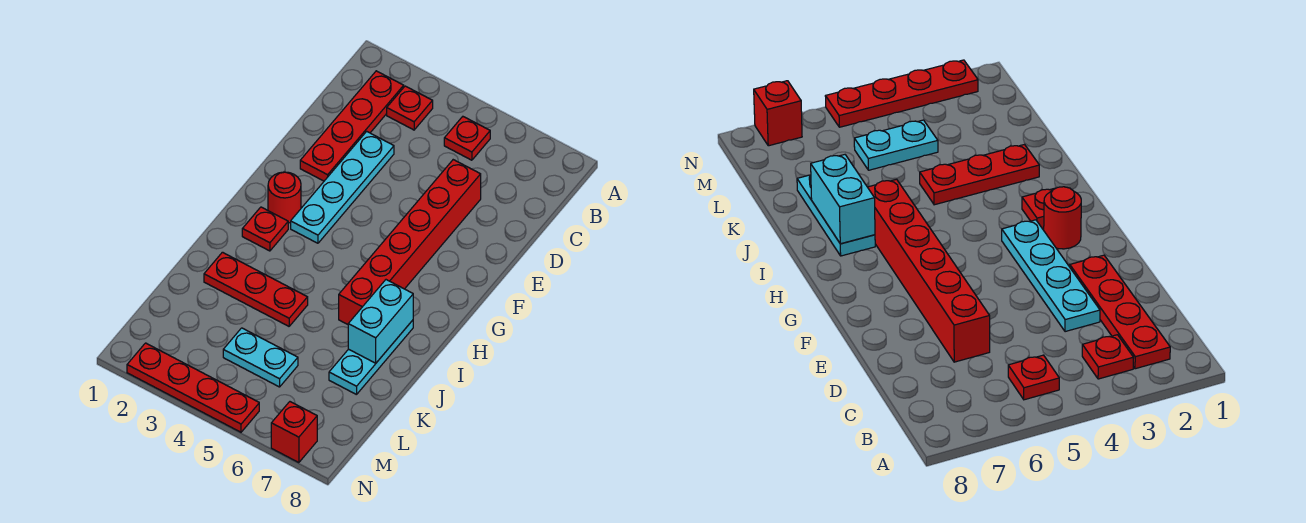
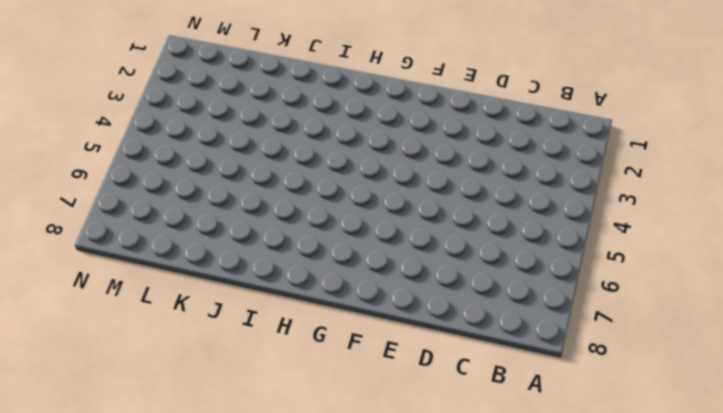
none -> red 1x4 plate [300,71,404,181]
none -> red 1x1 plate [387,86,433,130]
none -> red 1x1 plate [444,117,490,160]

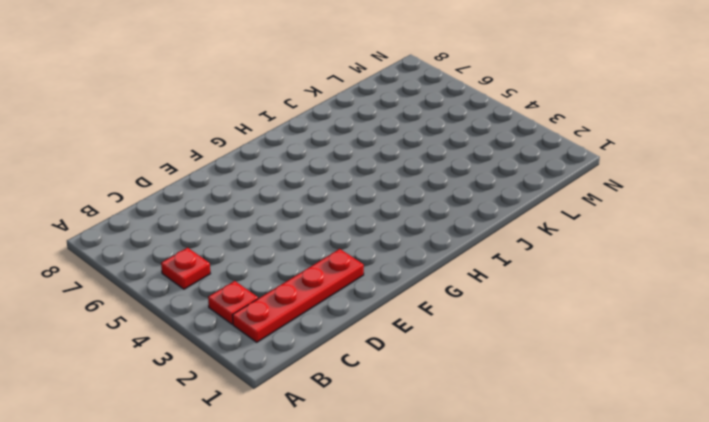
none -> cyan 1x4 plate [291,131,394,243]
none -> red 1x6 brick [339,160,481,324]
none -> red 1x1 round brick [268,172,301,223]

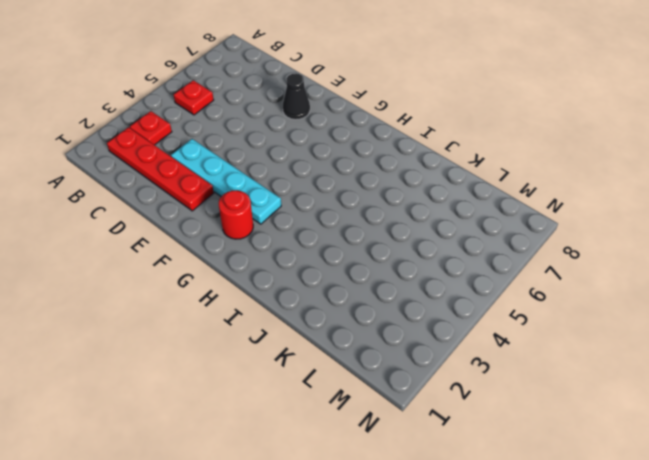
black 1x1 cone [283,73,310,120] -> none
none -> red 1x6 brick [339,160,481,324]
none -> red 1x1 plate [242,207,288,251]
none -> cyan 1x3 plate [329,320,413,395]

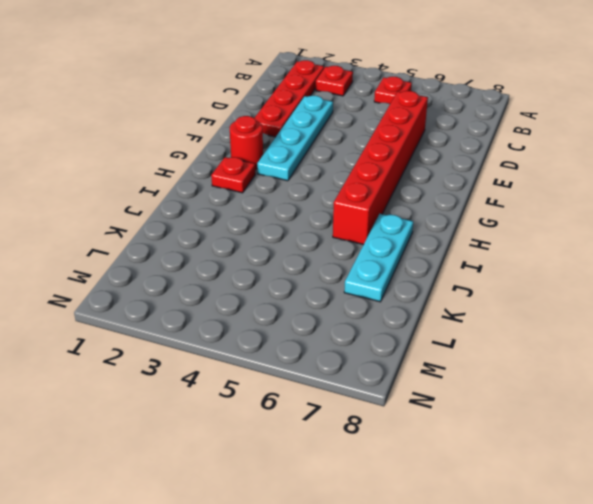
none -> red 1x3 plate [204,252,308,326]
none -> cyan 1x2 plate [223,328,298,387]
none -> red 1x4 plate [127,343,259,432]

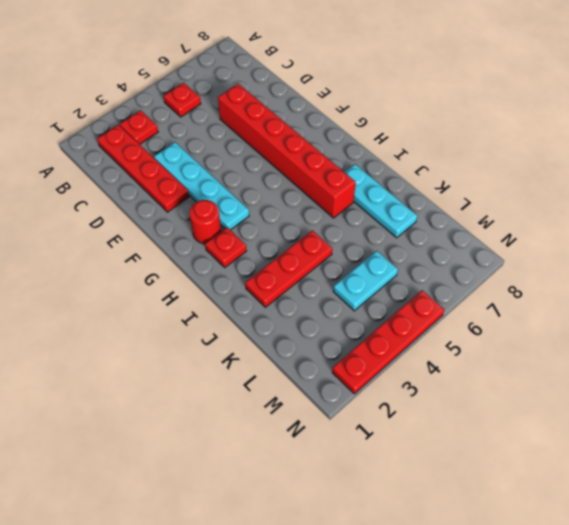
none -> red 1x1 brick [271,402,317,463]
none -> cyan 1x2 brick [348,280,413,363]

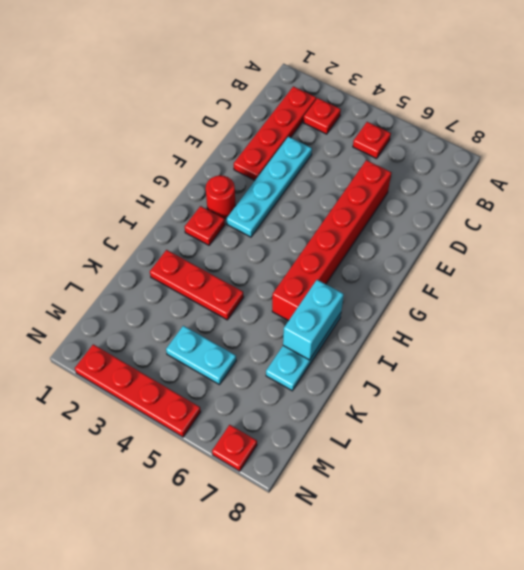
red 1x1 plate [212,425,257,471] -> red 1x1 brick [271,402,317,463]

